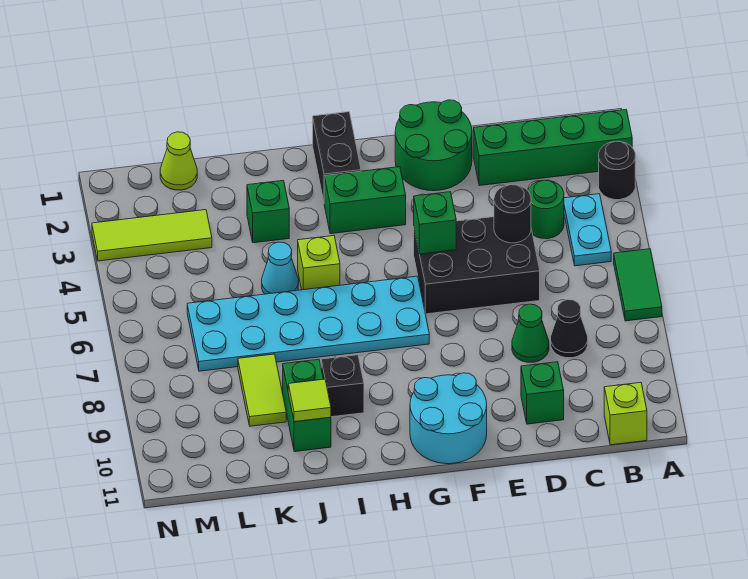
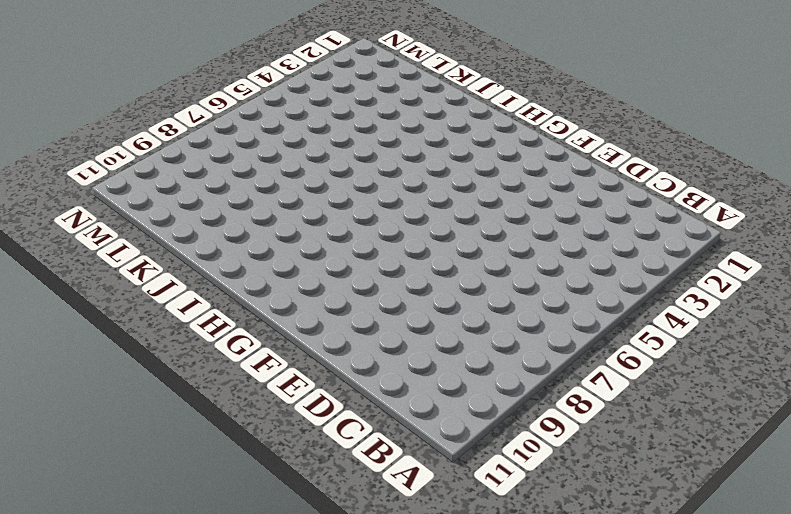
none -> green 1x4 brick [473,110,632,186]
none -> black 1x1 round brick [599,141,635,200]
none -> green 1x2 tile [614,249,662,321]

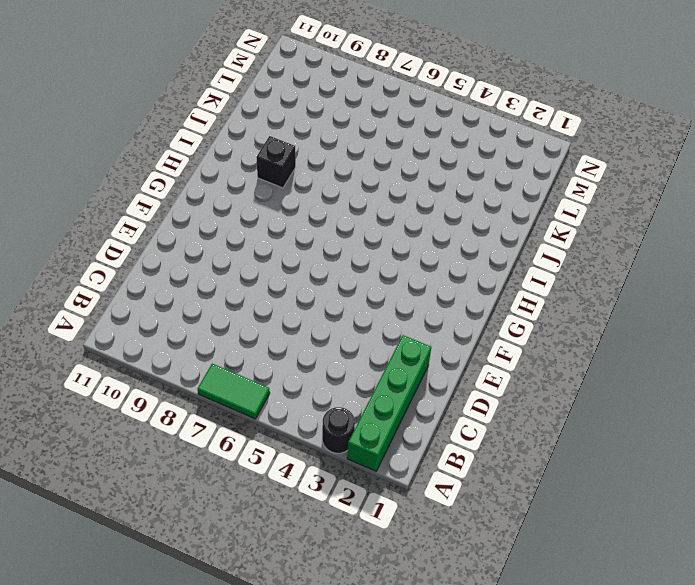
none -> cyan 1x2 plate [564,194,611,266]
none -> lime 1x1 brick [604,383,647,445]
none -> green 1x1 round brick [528,180,564,239]

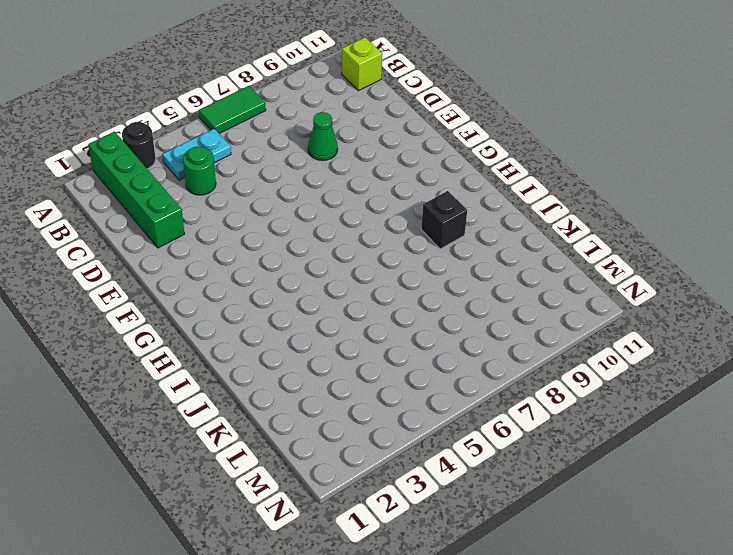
none -> black 1x1 cone [551,300,588,358]
none -> black 2x3 brick [414,217,540,314]
none -> green 1x1 brick [521,362,564,424]

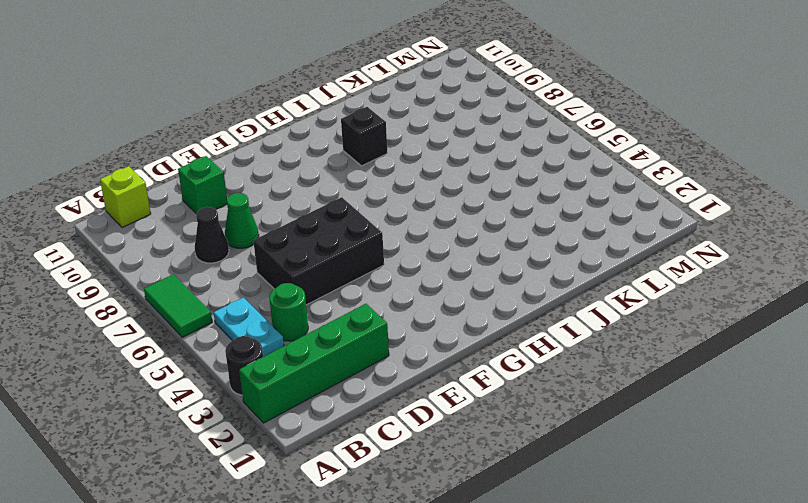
none -> green 2x2 round brick [395,100,472,191]
none -> cyan 2x2 round brick [410,373,487,464]
none -> green 1x2 brick [324,167,406,234]

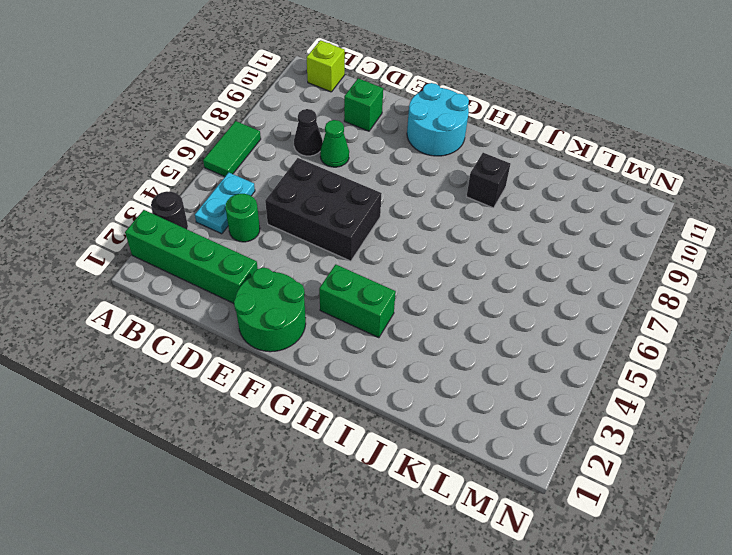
none -> cyan 2x6 plate [187,276,429,371]
none -> black 1x2 brick [313,112,361,201]
none -> lime 1x1 brick [298,236,340,290]

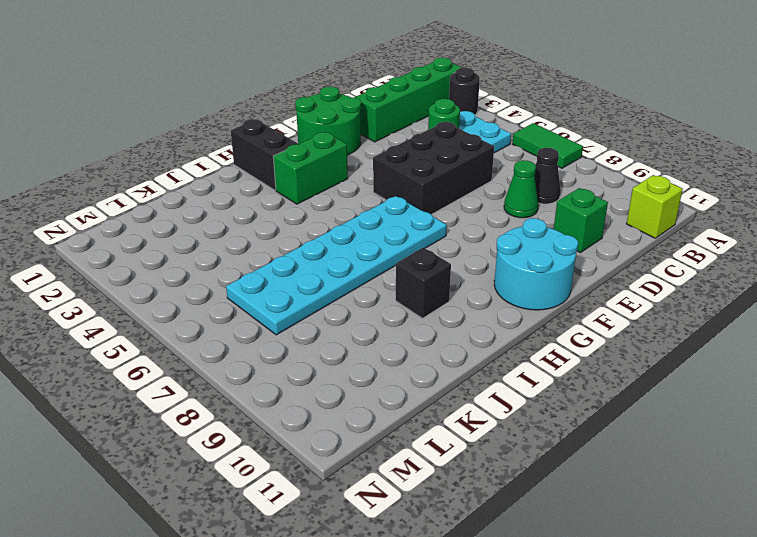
none -> lime 1x1 brick [298,236,340,290]
none -> green 1x1 brick [247,180,289,243]
none -> cyan 1x1 cone [262,242,299,294]

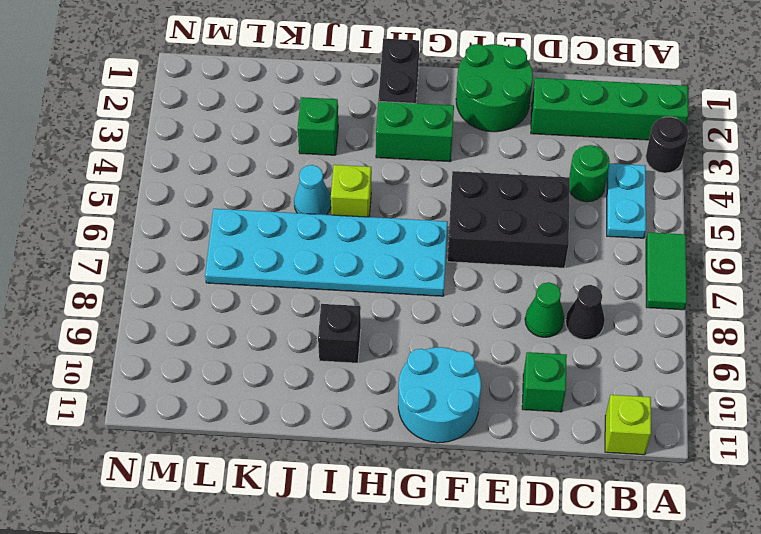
none -> green 1x2 brick [283,359,331,452]
none -> lime 1x2 tile [238,354,286,426]
none -> lime 1x1 cone [160,132,197,190]

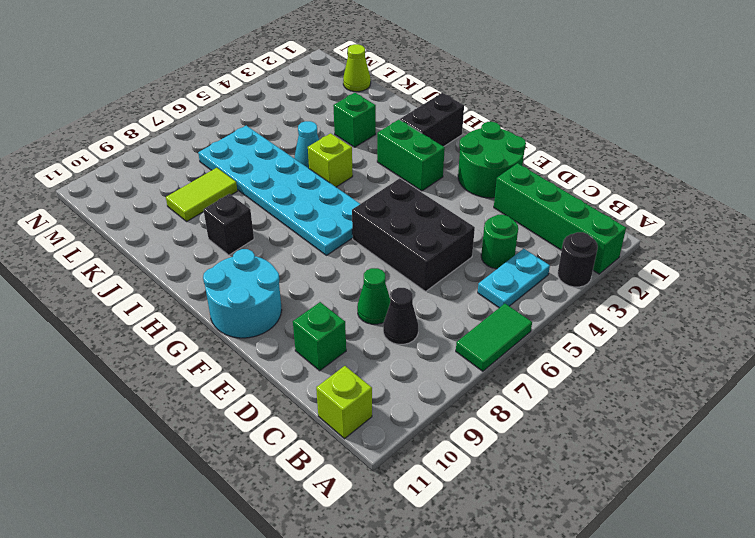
none -> green 1x2 brick [283,359,331,452]
none -> lime 1x3 tile [92,210,212,261]
none -> black 1x1 round brick [494,185,531,243]

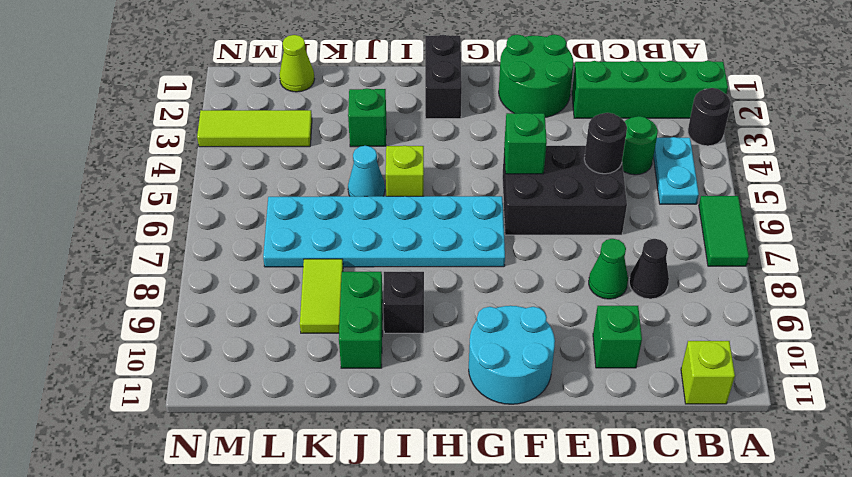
none -> green 1x2 brick [324,167,406,234]
none -> lime 1x1 tile [288,379,331,422]

